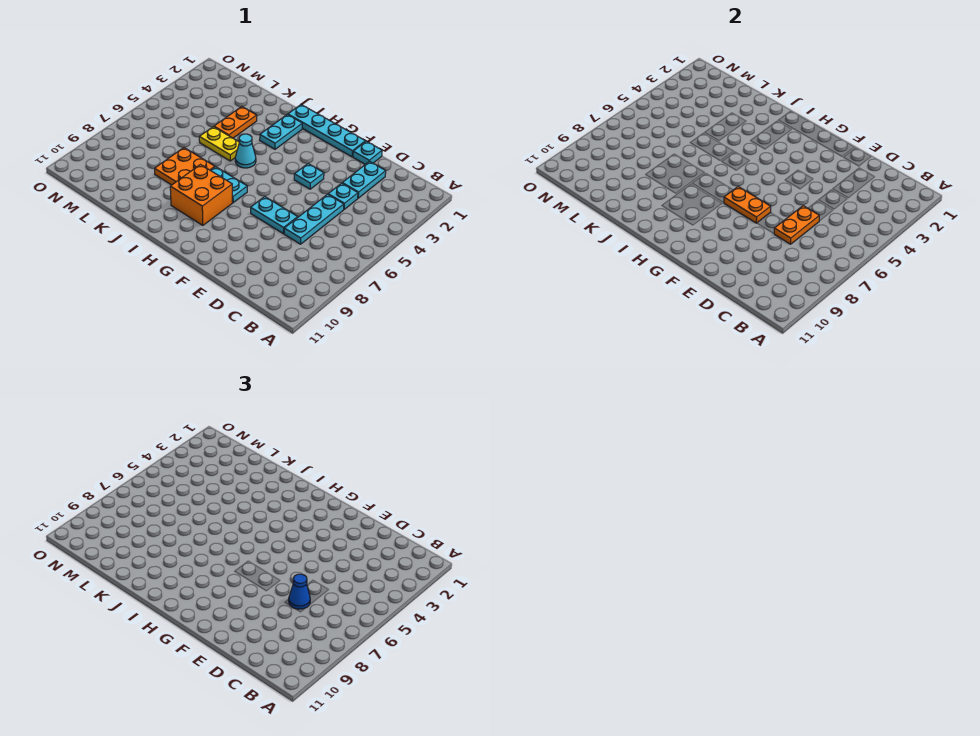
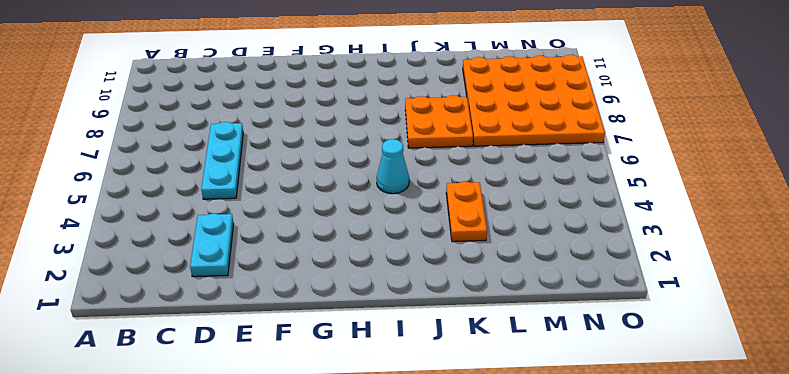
orange 4x4 plate [463,55,605,146] -> none
none -> cyan 1x1 plate [328,183,358,209]
none -> cyan 1x1 plate [353,141,382,164]
none -> cyan 1x2 plate [251,197,298,234]

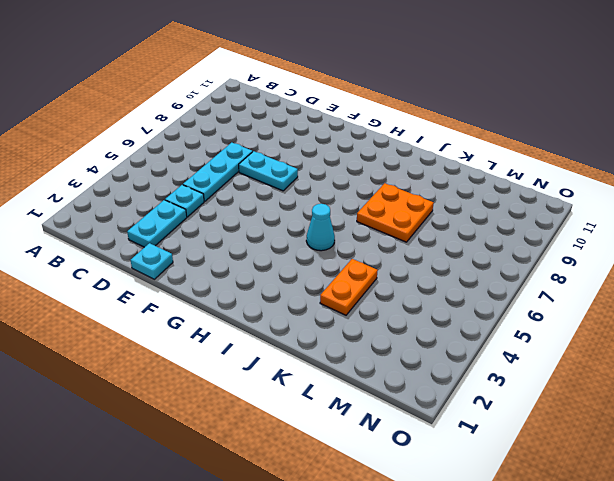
none -> cyan 1x4 plate [288,105,365,157]
none -> cyan 1x1 plate [294,164,324,189]
none -> cyan 1x2 plate [211,167,247,203]

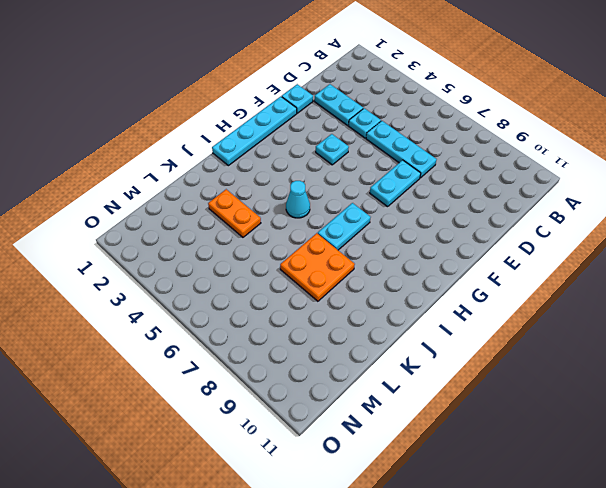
none -> orange 2x2 brick [170,165,232,225]
none -> cyan 1x2 plate [260,115,302,149]
none -> yellow 1x2 plate [199,127,239,161]

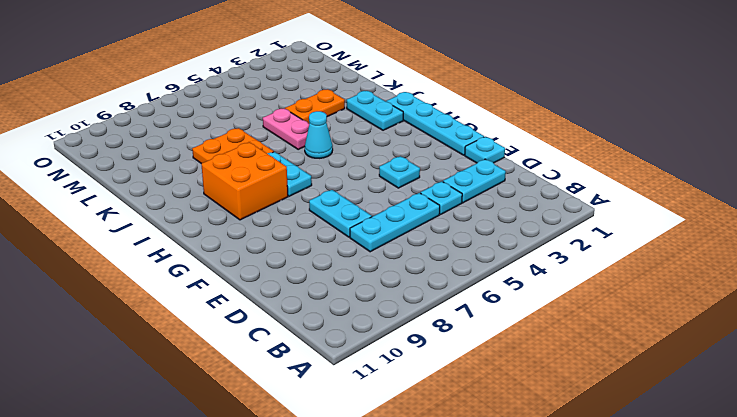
cyan 1x2 plate [347,91,403,130] -> cyan 1x2 plate turned to [260,115,302,149]
pink 1x2 plate [263,109,309,149] -> yellow 1x2 plate [199,127,239,161]
none -> orange 1x2 plate [774,206,819,244]
none -> orange 1x2 plate [724,187,771,223]
none -> blue 1x1 cone [289,574,310,609]

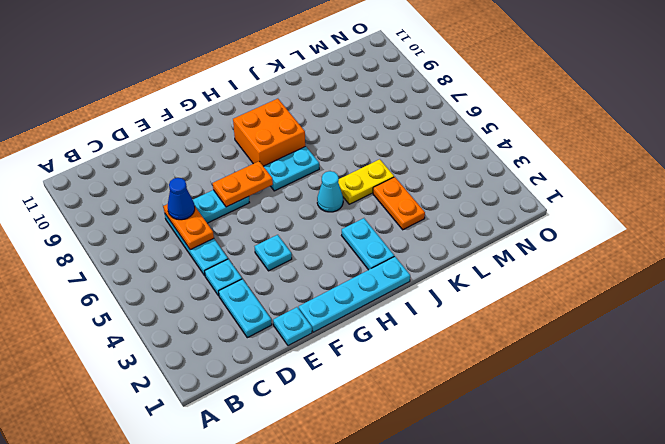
none -> orange 2x2 plate [155,148,215,185]

